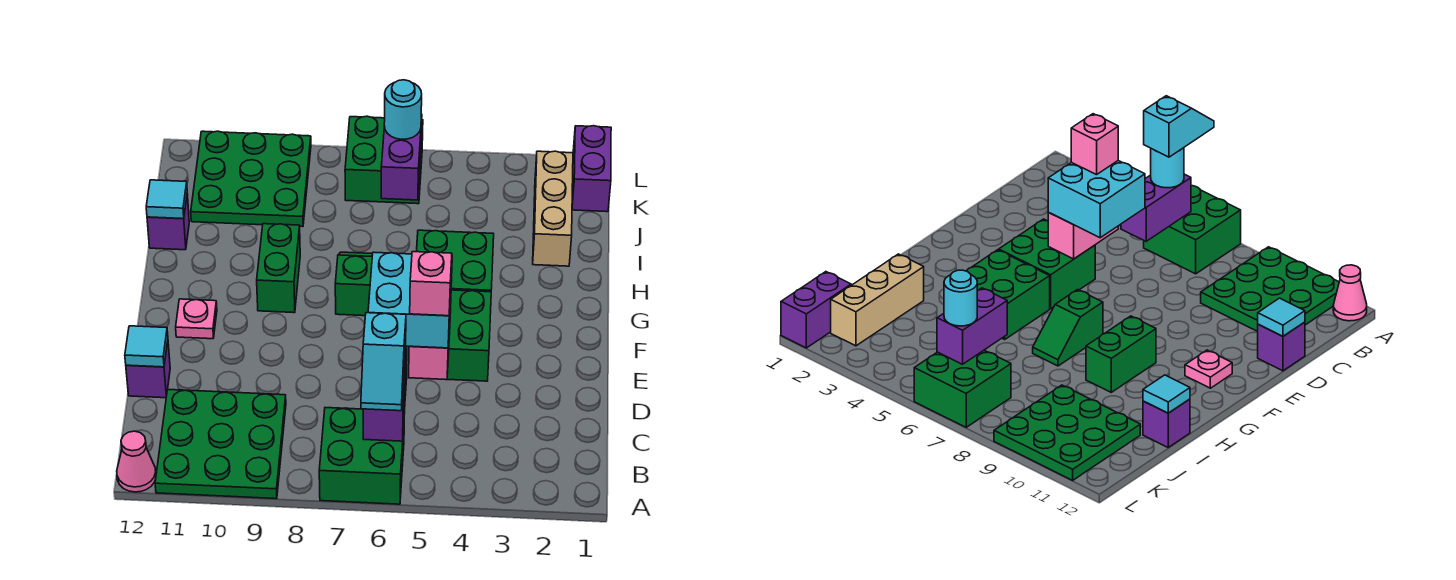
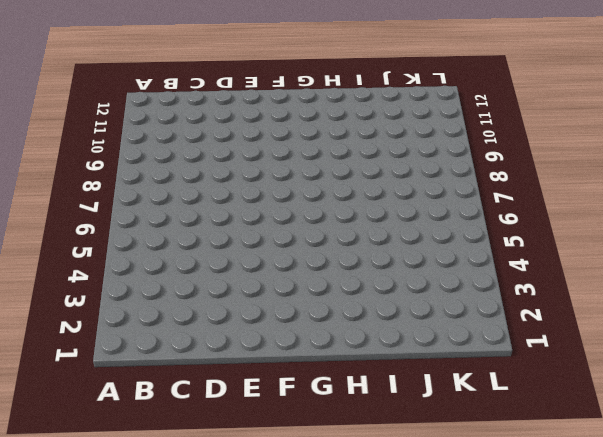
none -> green 2x2 brick [319,408,405,504]
none -> green 3x3 plate [155,389,286,499]
none -> pink 1x1 cone [117,431,156,492]

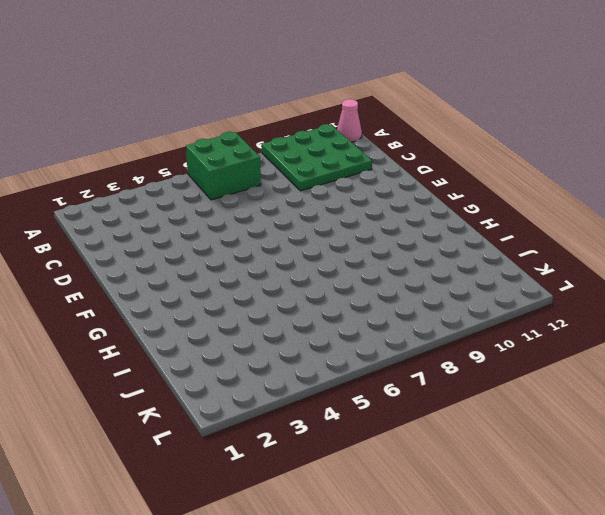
none -> purple 1x1 brick [126,341,170,398]
none -> green 2x2 brick [447,290,491,381]
none -> pink 1x1 plate [176,299,217,339]

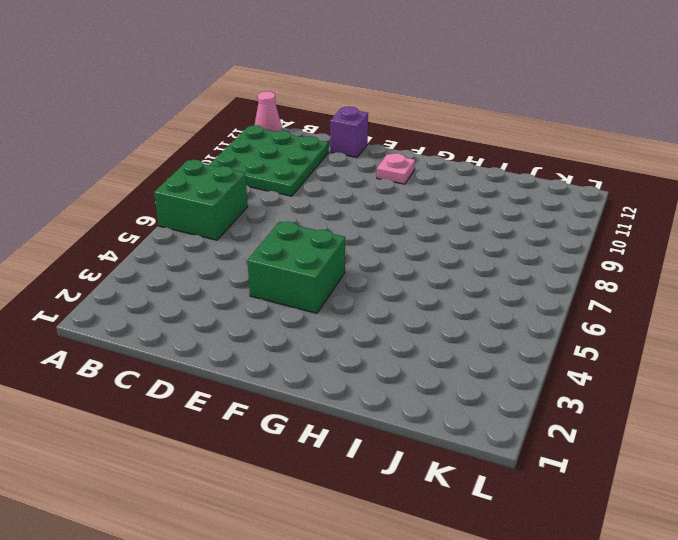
none -> green 2x2 brick [416,230,494,292]
none -> green 1x2 slope [335,252,373,316]
none -> green 1x2 brick [257,224,300,313]

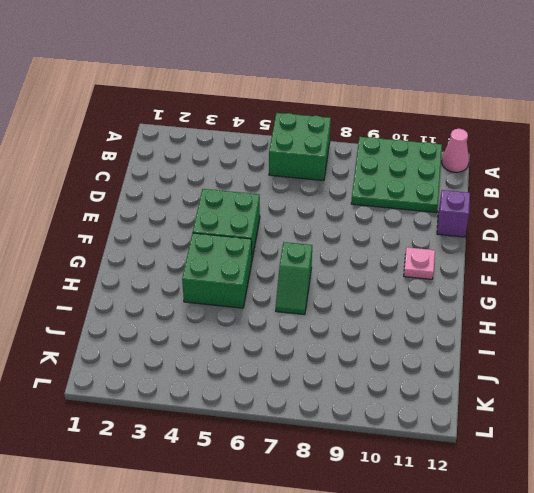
none -> green 1x2 brick [257,224,300,313]
none -> tan 1x3 brick [533,151,573,266]
none -> purple 1x1 brick [147,194,189,250]

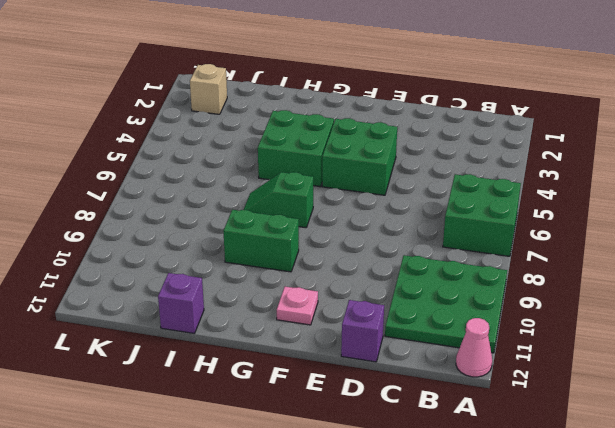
tan 1x1 brick [190,64,227,114] -> tan 1x3 brick [533,151,573,266]
none -> green 3x3 plate [191,131,311,227]
none -> purple 1x2 brick [572,126,611,212]
none -> green 2x2 brick [345,116,423,204]

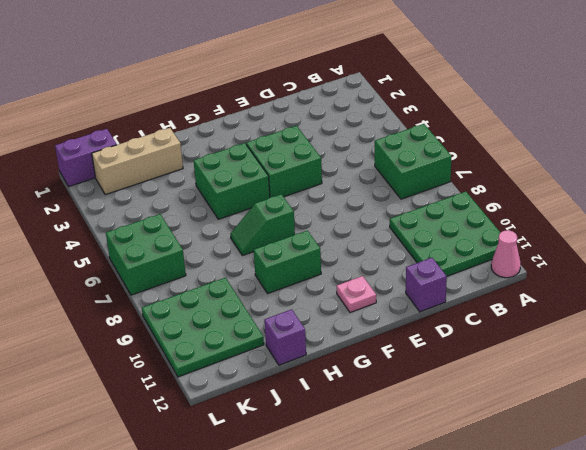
none -> purple 1x2 brick [363,348,407,441]
none -> pink 1x2 brick [409,305,451,380]
none -> cyan 1x1 tile [125,326,168,367]

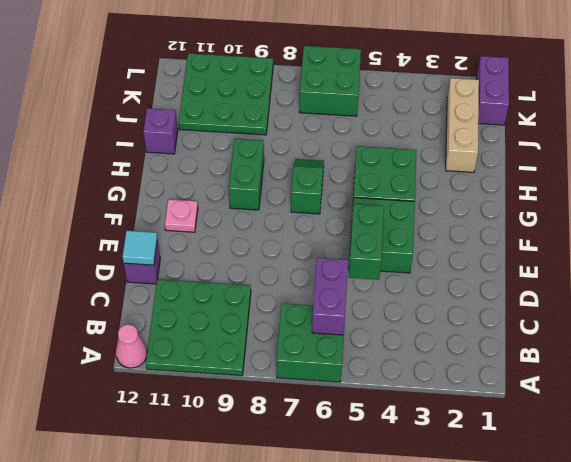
green 1x2 brick [349,204,384,280] -> pink 1x2 brick [409,305,451,380]
none -> cyan 1x1 tile [146,180,187,219]
none -> purple 1x2 brick [381,114,422,200]
none -> cyan 1x1 round brick [1151,148,1184,188]

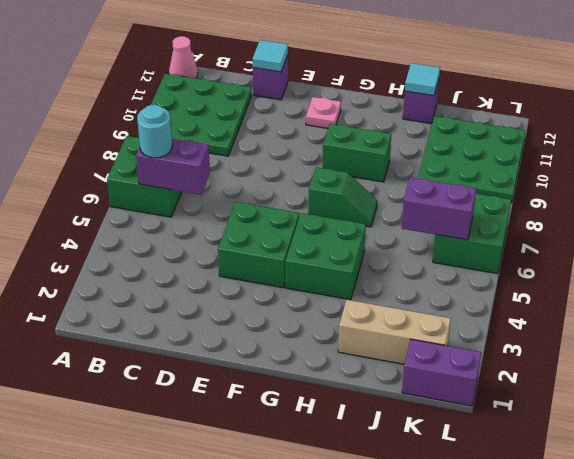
none -> pink 1x2 brick [409,305,451,380]
none -> cyan 2x2 brick [368,252,452,348]
none -> cyan 1x1 round brick [384,80,422,139]

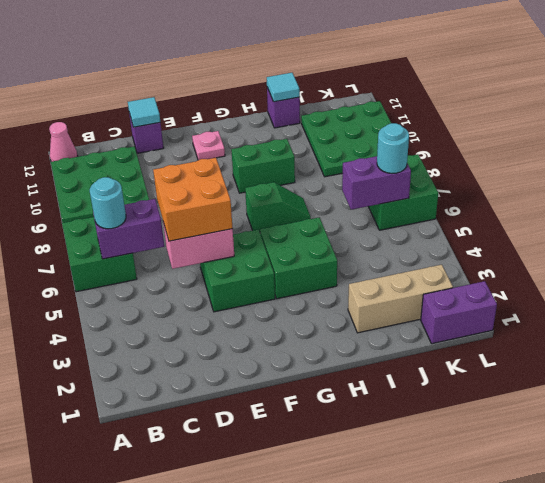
orange 2x2 brick [153,158,233,241] -> cyan 2x2 brick [368,252,452,348]
none -> cyan 1x2 slope [361,313,406,411]
none -> pink 1x1 brick [410,252,452,316]

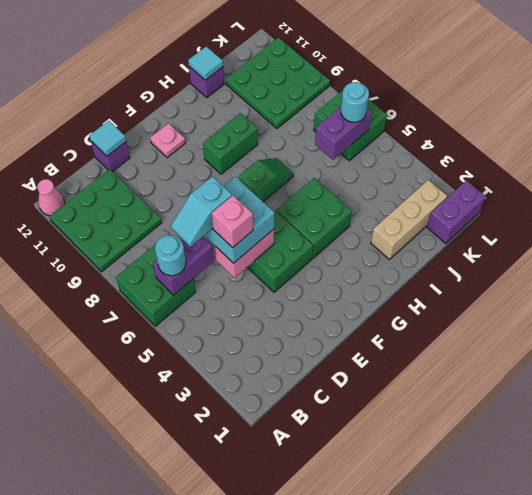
cyan 1x2 slope [171,177,232,247] -> cyan 1x2 slope moved to [361,313,406,411]

